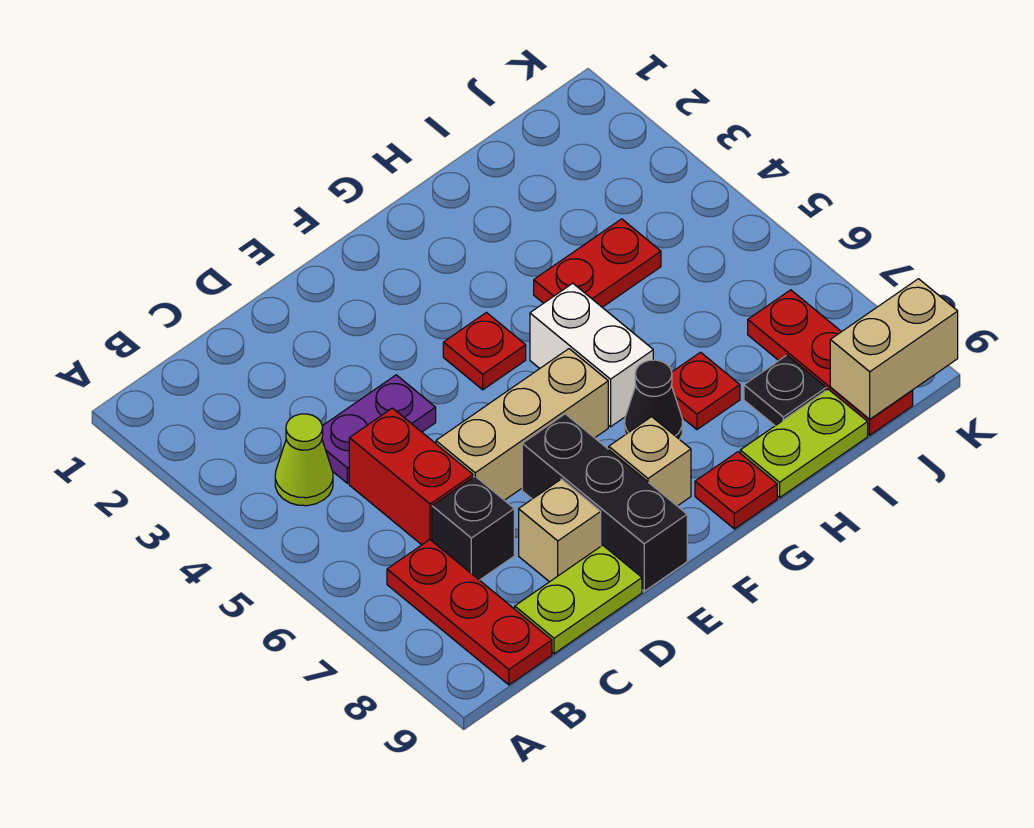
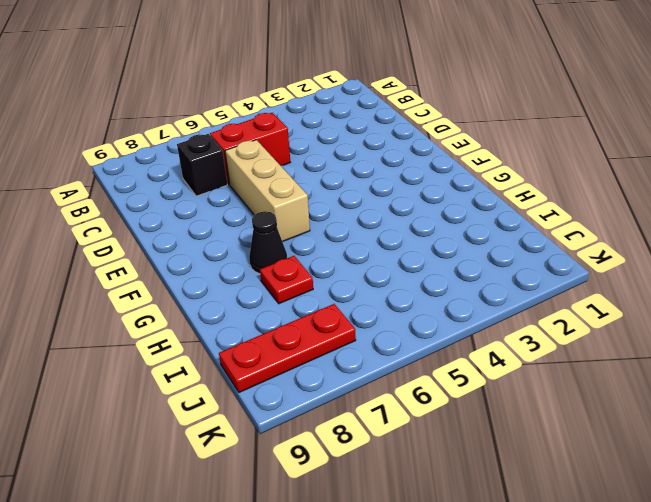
none -> lime 1x1 cone [275,414,333,506]
none -> red 1x3 plate [387,540,552,685]
none -> purple 1x2 plate [322,375,436,483]

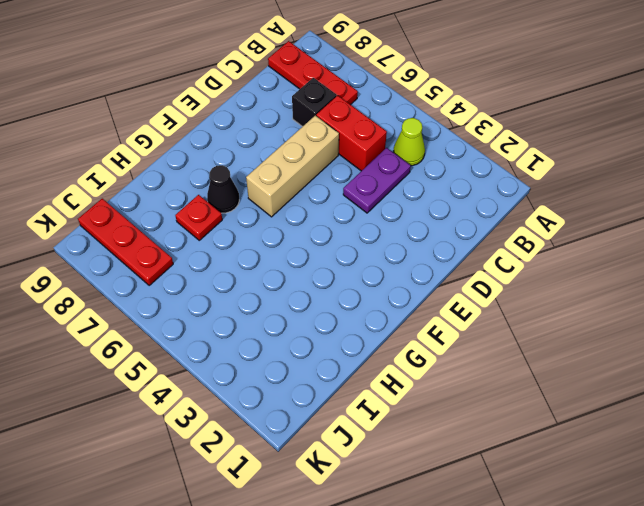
none -> lime 1x2 plate [515,545,642,654]
none -> tan 1x1 brick [519,479,601,582]
none -> black 1x3 brick [522,414,687,591]

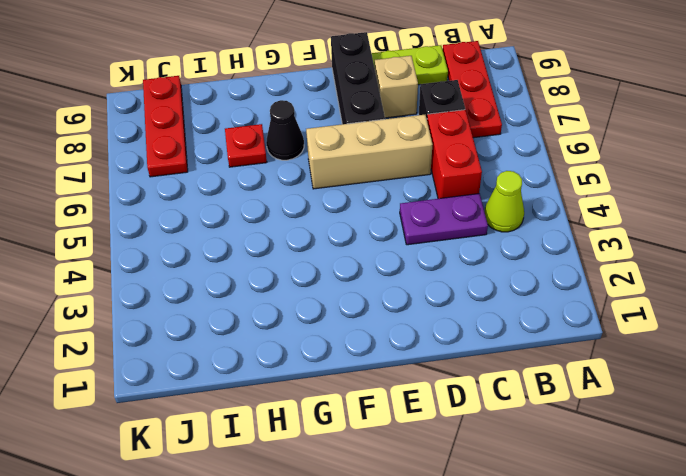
none -> red 1x1 plate [443,313,526,390]
none -> tan 1x1 brick [609,417,691,506]
none -> white 1x2 brick [530,283,653,427]

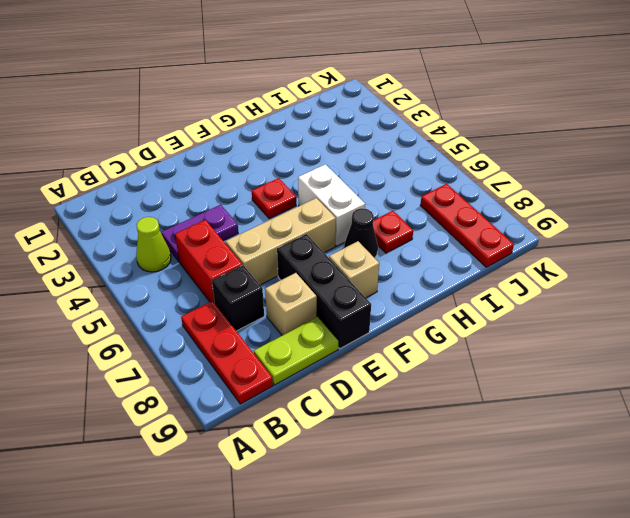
none -> red 1x1 plate [695,452,777,529]
none -> red 1x2 plate [534,219,661,307]
none -> lime 1x2 plate [740,389,868,498]

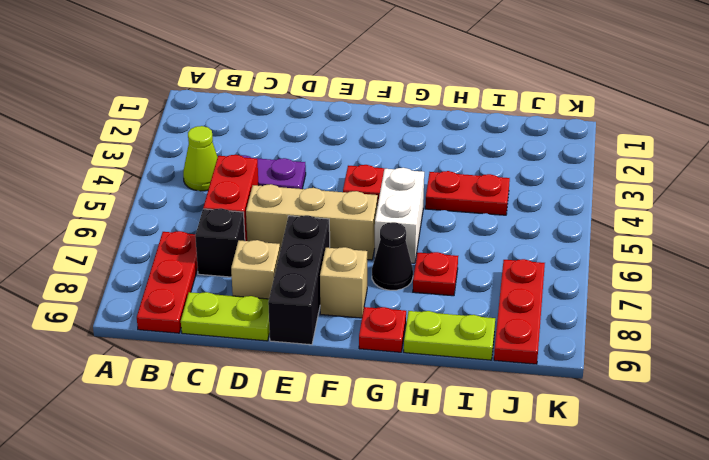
none -> black 1x1 plate [744,355,826,426]
none -> tan 1x2 brick [830,279,958,419]

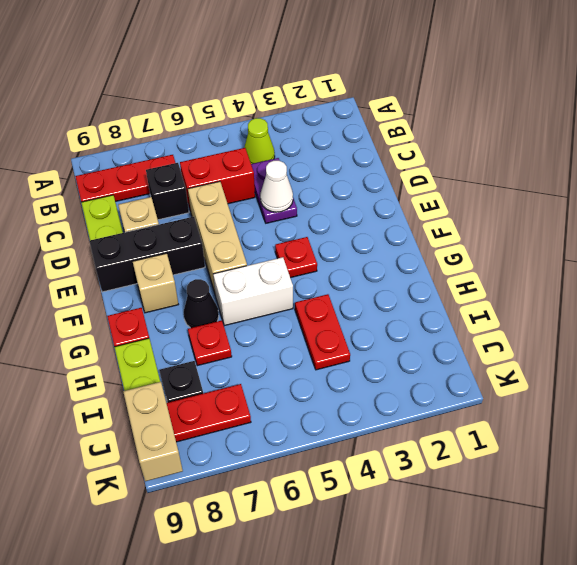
white 1x1 cone [260,161,293,212] -> none

